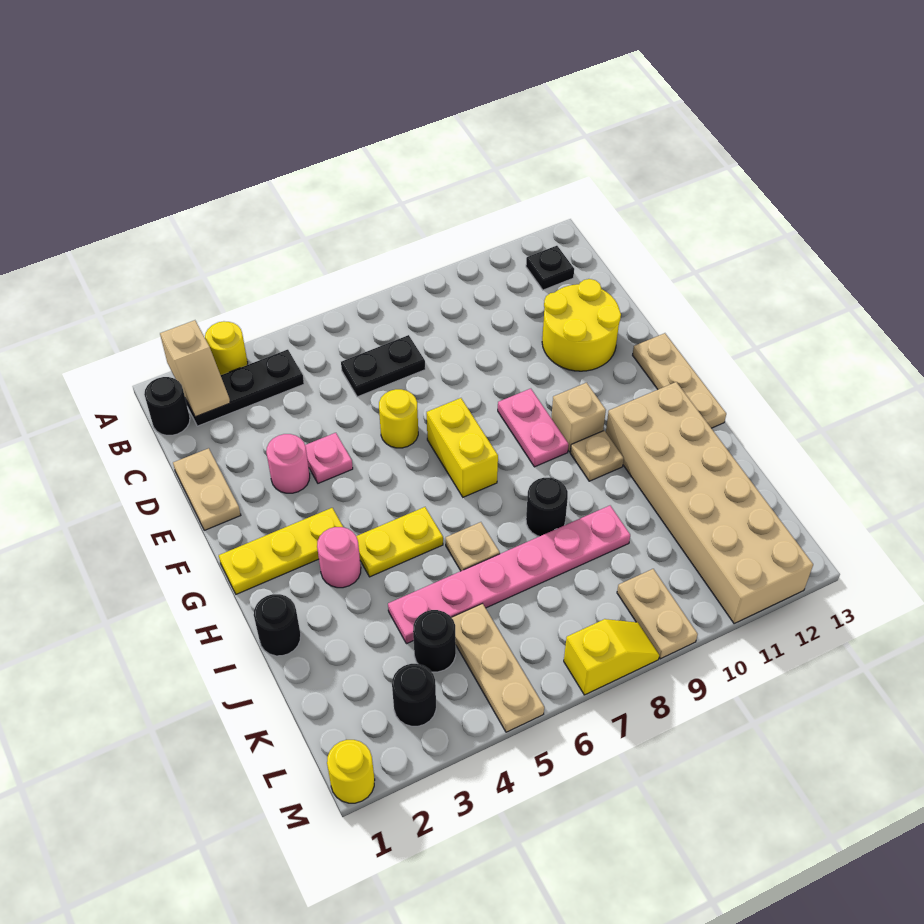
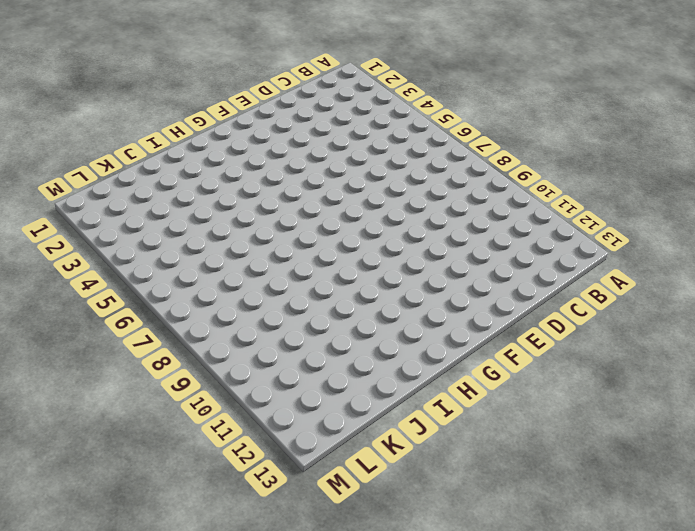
none -> yellow 1x1 round brick [205,321,248,375]
none -> black 1x1 round brick [144,377,190,435]
none -> black 1x3 plate [185,350,304,426]
none -> black 1x1 plate [526,246,574,290]

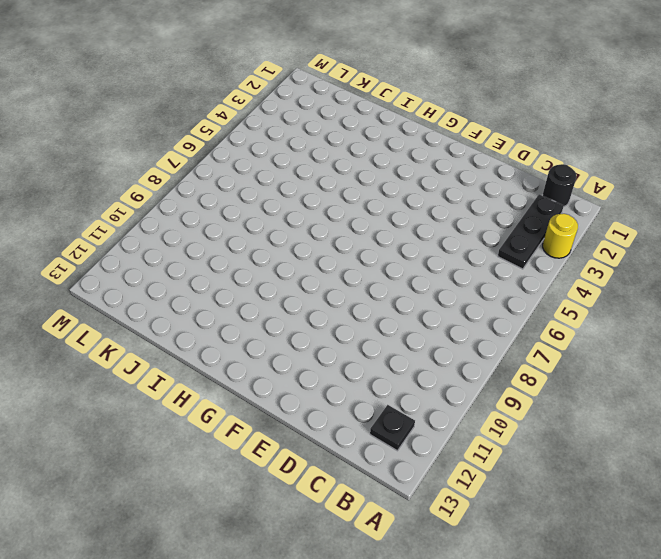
none -> black 1x2 plate [341,335,425,397]
none -> tan 1x2 plate [173,448,241,530]
none -> yellow 2x2 round brick [542,279,621,371]
none -> pink 1x1 round brick [266,434,310,493]

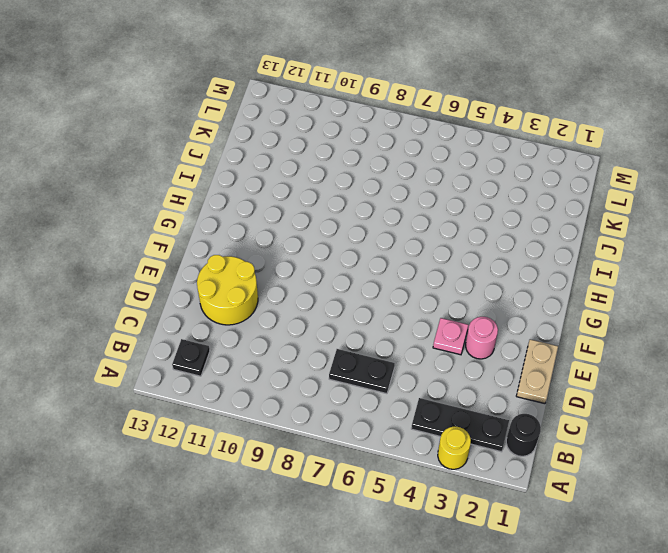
none -> yellow 1x1 round brick [379,389,418,448]
none -> yellow 1x2 brick [427,398,498,497]
none -> pink 1x2 plate [498,389,569,467]
none -> tan 1x3 plate [633,333,726,428]

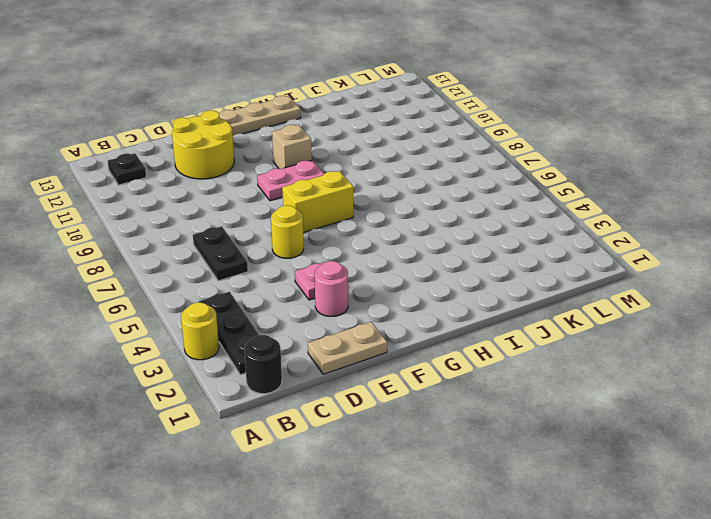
none -> yellow 1x3 plate [219,508,343,594]
none -> pink 1x1 round brick [317,527,361,588]
none -> yellow 1x2 plate [356,507,443,577]
none -> tan 1x1 plate [570,431,624,481]

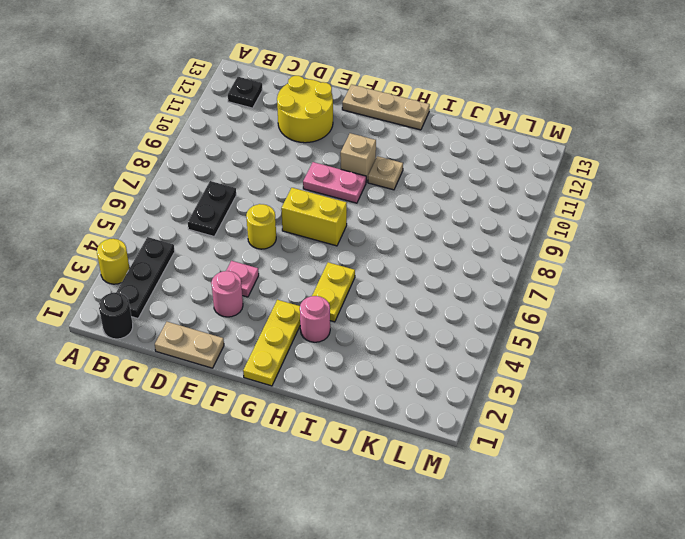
none -> tan 2x6 brick [606,382,813,624]
none -> black 1x1 round brick [254,594,301,656]
none -> tan 1x1 plate [446,522,500,571]
none -> black 1x1 round brick [526,478,568,536]

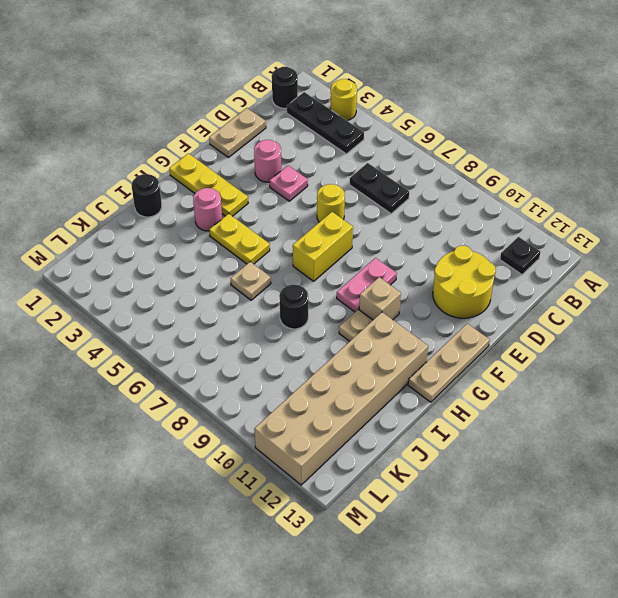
none -> pink 1x6 plate [388,506,630,644]
none -> black 1x1 round brick [413,610,456,672]
none -> tan 1x3 plate [451,604,544,732]
none -> black 1x1 round brick [392,664,436,726]

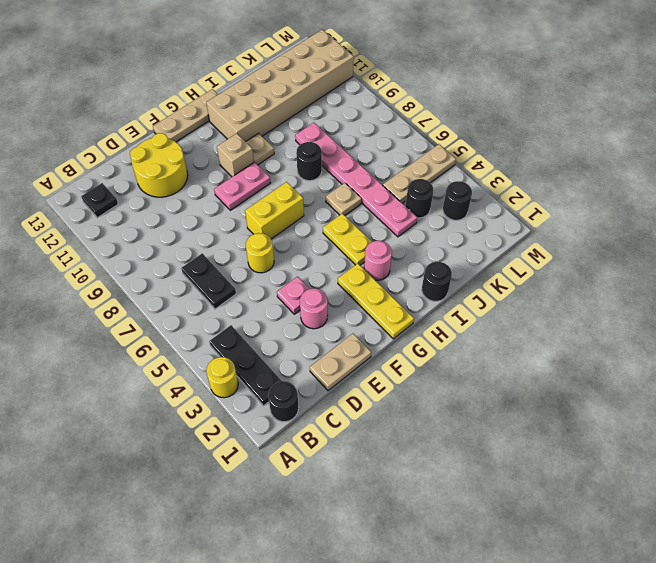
none -> tan 1x2 plate [617,569,698,659]
none -> yellow 1x1 round brick [327,740,375,803]
none -> yellow 1x2 slope [564,619,659,695]
none -> tan 1x2 slope [160,320,230,417]

